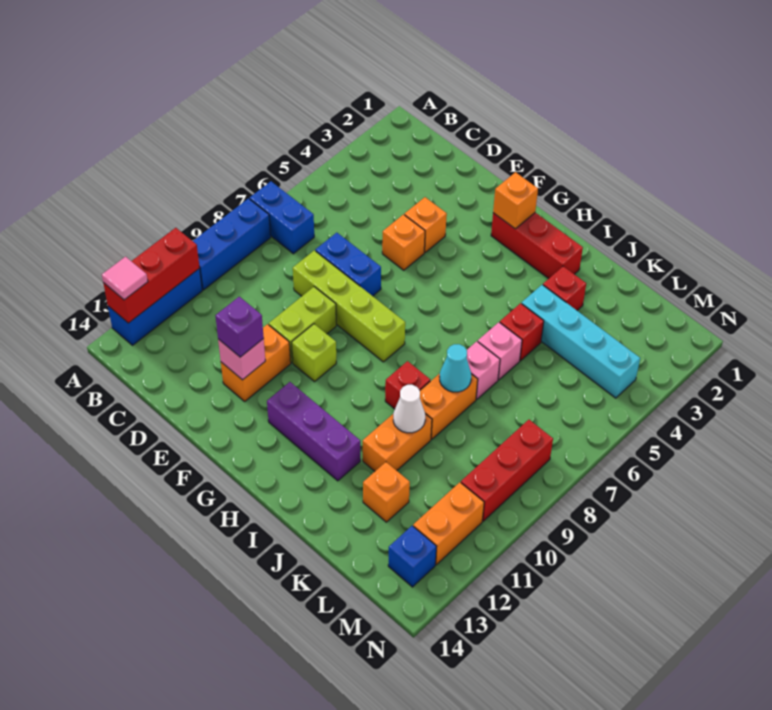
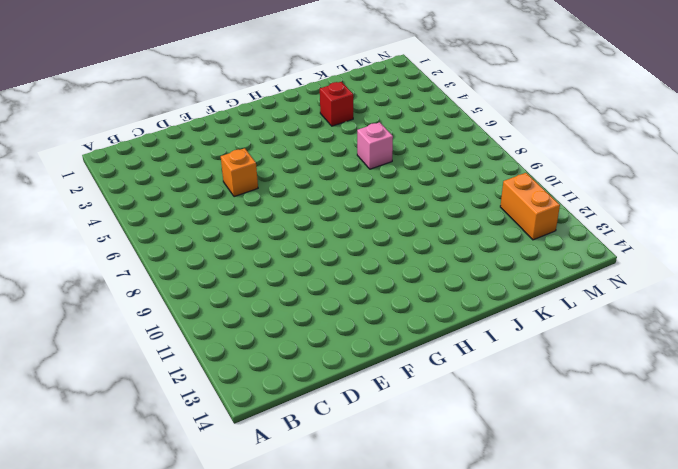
none -> blue 1x2 brick [250,181,314,254]
none -> blue 1x3 brick [193,199,271,290]
none -> blue 1x3 brick [108,268,202,345]
none -> blue 1x2 brick [315,233,381,296]

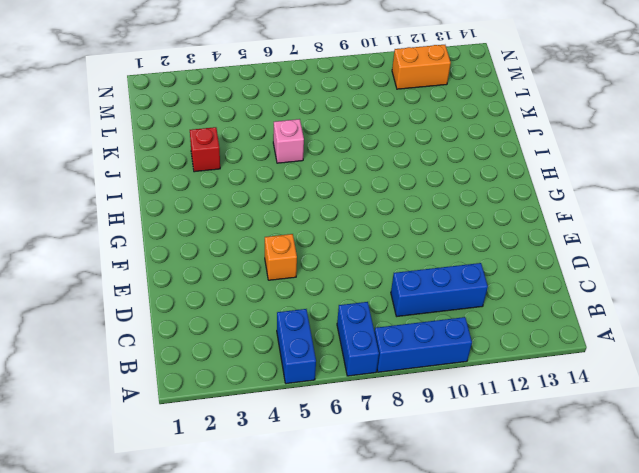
blue 1x2 brick [277,309,316,384] -> blue 1x2 brick moved to [315,233,381,296]
blue 1x3 brick [391,263,488,316] -> blue 1x3 brick moved to [108,268,202,345]
none -> lime 1x4 brick [293,250,405,362]
none -> orange 1x1 brick [404,197,447,252]
none -> lime 1x2 brick [269,287,336,363]
none -> orange 1x2 brick [221,324,291,401]

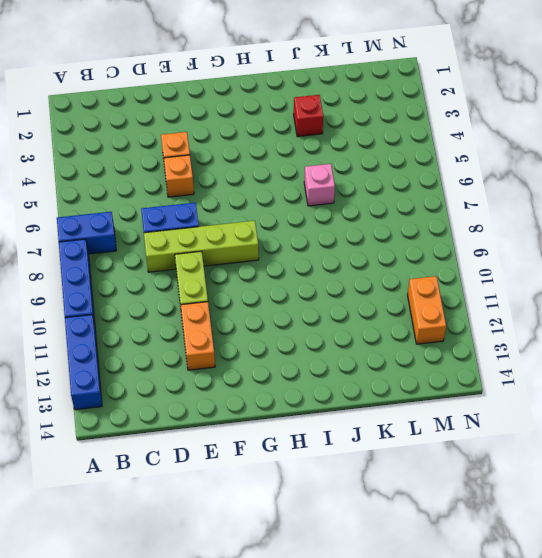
none -> lime 1x1 brick [292,324,336,382]
none -> red 1x3 brick [491,213,583,279]
none -> purple 1x3 brick [267,382,360,481]
none -> red 1x1 brick [385,361,430,409]

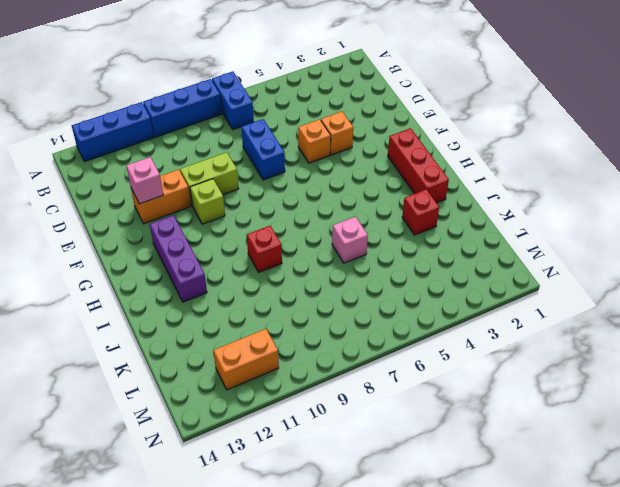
none -> lime 1x4 brick [293,250,405,362]
none -> cyan 1x4 brick [522,285,640,398]
none -> red 1x1 brick [500,303,544,361]
none -> pink 1x1 brick [467,341,500,399]

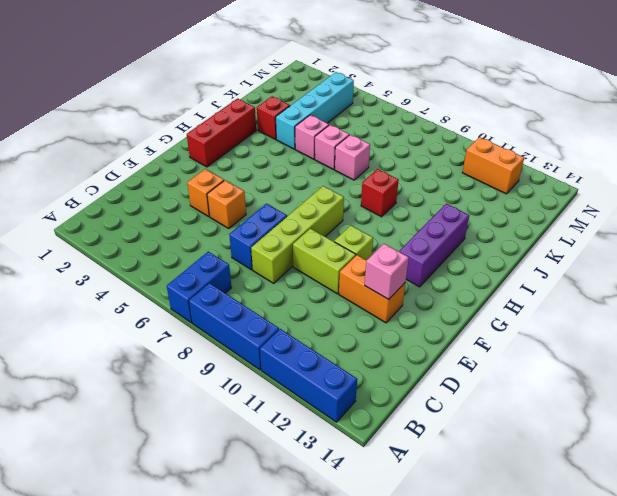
pink 1x1 brick [295,115,329,159] -> red 1x1 brick [500,303,544,361]
none -> orange 1x2 brick [420,374,478,439]
none -> orange 1x2 brick [363,414,432,471]
none -> orange 1x1 brick [363,462,410,522]
none -> red 1x3 brick [461,420,553,521]

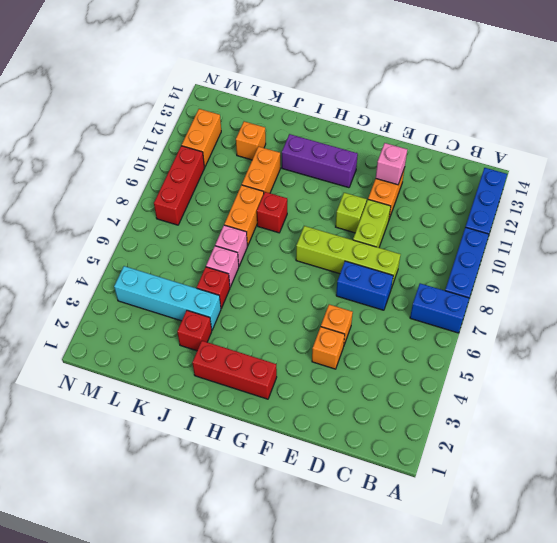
none -> blue 1x1 brick [388,526,437,587]
none -> red 1x3 brick [103,228,200,323]
none -> orange 1x1 brick [493,172,538,229]
none -> cyan 1x1 cone [440,344,471,392]

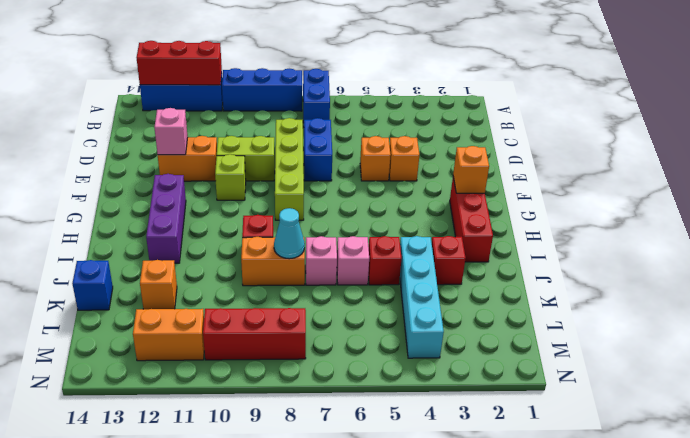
blue 1x1 brick [72,260,113,310] -> blue 1x1 brick moved to [388,526,437,587]
none -> orange 1x2 brick [363,414,432,471]
none -> white 1x1 cone [393,385,425,433]
none -> pink 1x1 tile [102,257,148,300]
none -> purple 1x1 brick [215,297,264,357]

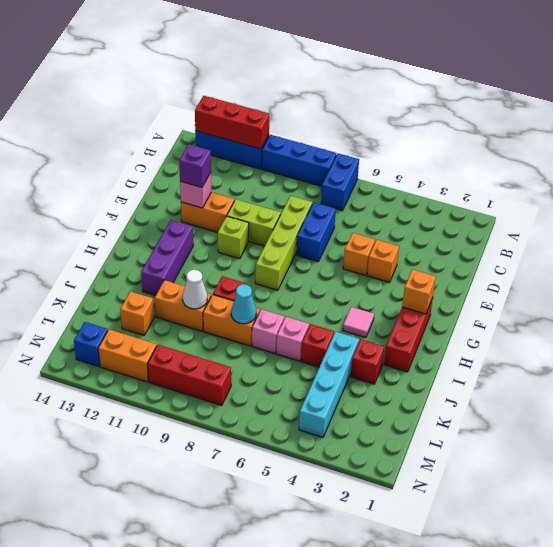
pink 1x1 tile [343,307,374,338] -> pink 1x1 tile moved to [102,257,148,300]

